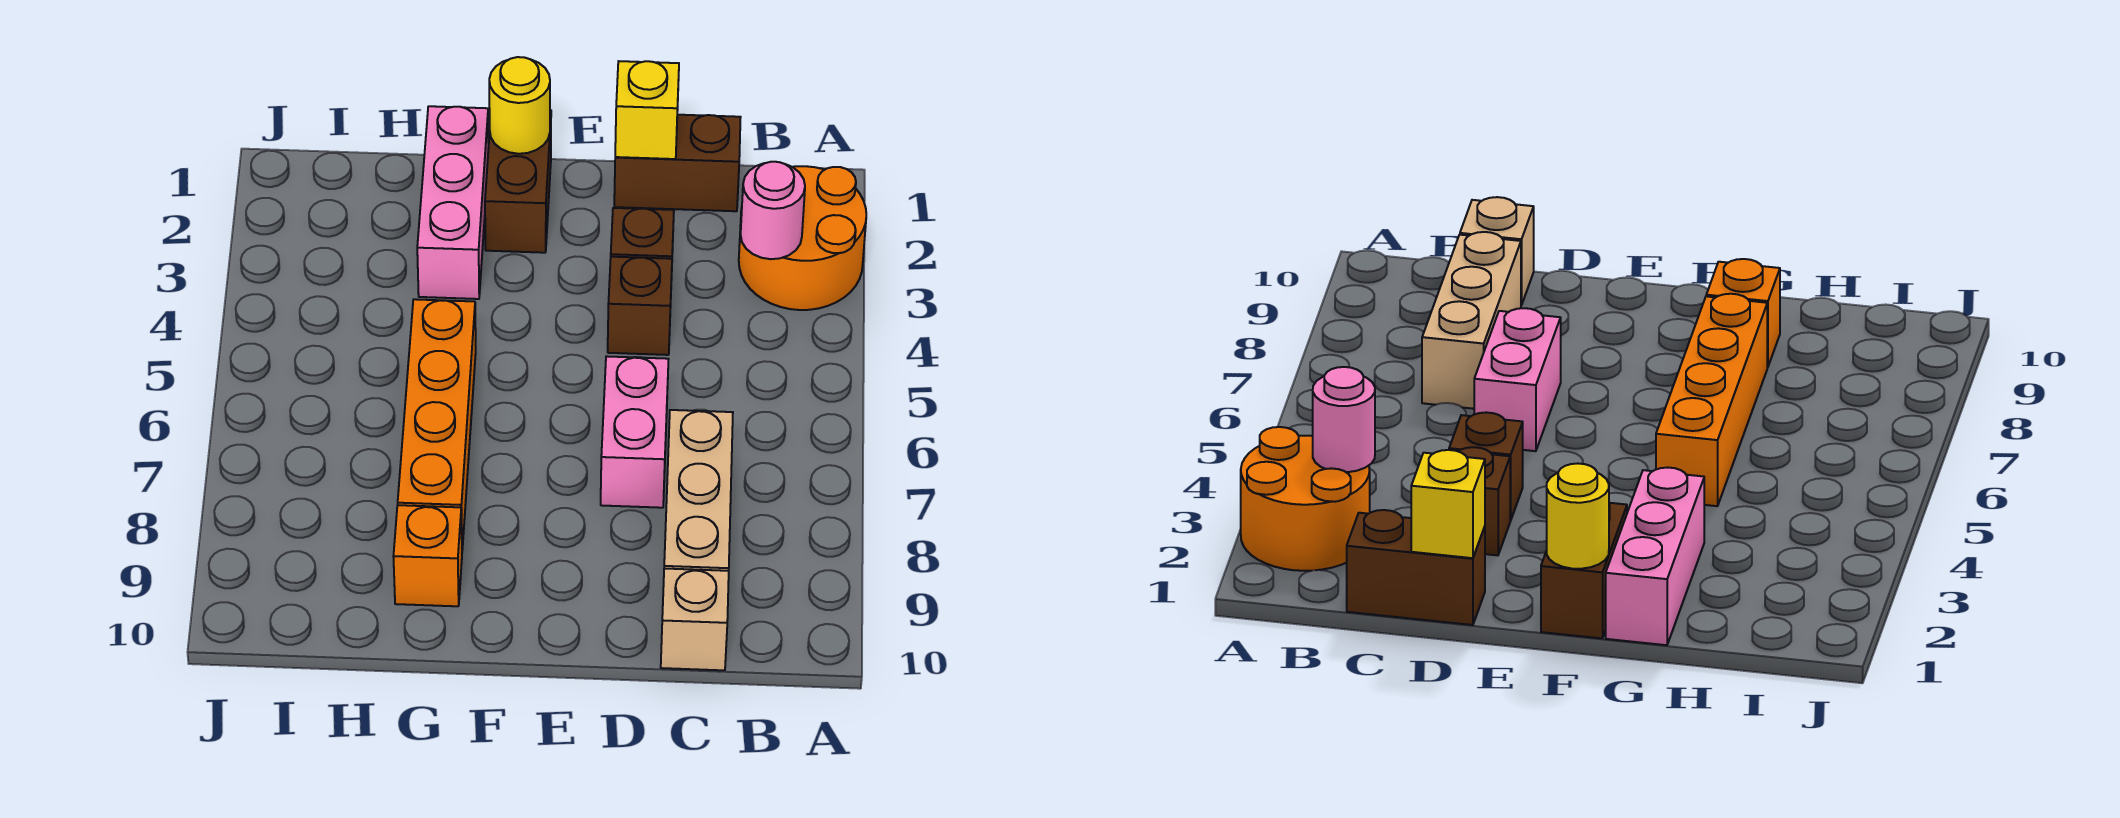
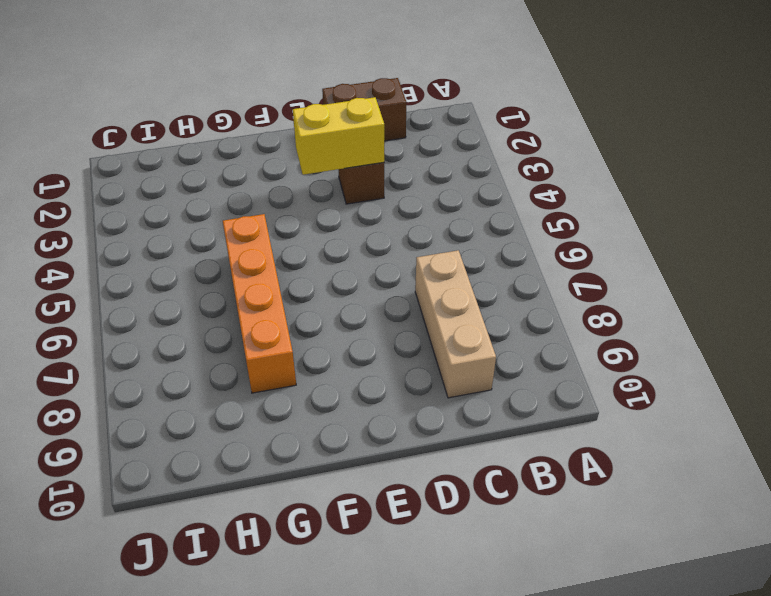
yellow 1x2 brick [293,97,384,175] -> none
none -> orange 2x2 round brick [739,166,866,310]
none -> tan 1x1 brick [661,568,729,670]
none -> brown 1x1 brick [608,257,672,355]

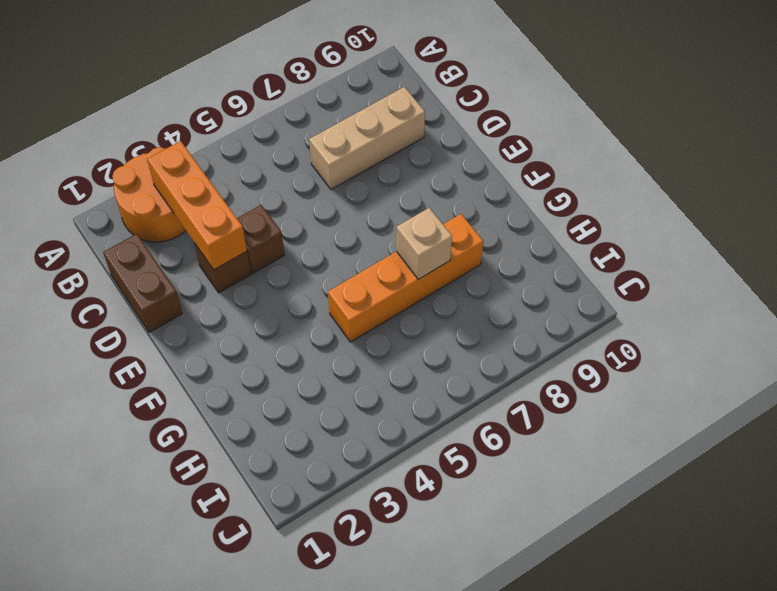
orange 1x3 brick [147,141,247,270] -> pink 1x1 round brick [741,162,805,259]
tan 1x1 brick [396,208,452,279] -> tan 1x1 brick moved to [661,568,729,670]
none -> pink 1x2 brick [601,356,668,508]
none -> brown 1x2 brick [485,110,551,253]
none -> pink 1x3 brick [417,106,489,299]

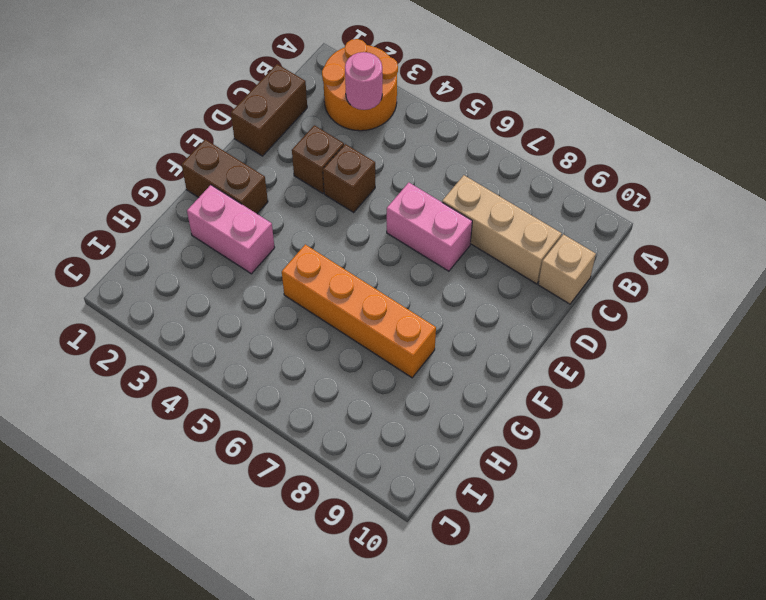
pink 1x2 brick [187,185,275,274] -> pink 1x3 brick [417,106,489,299]
none -> orange 1x1 brick [393,505,462,606]
none -> yellow 1x1 brick [615,61,679,159]
none -> yellow 1x1 round brick [489,57,550,154]

